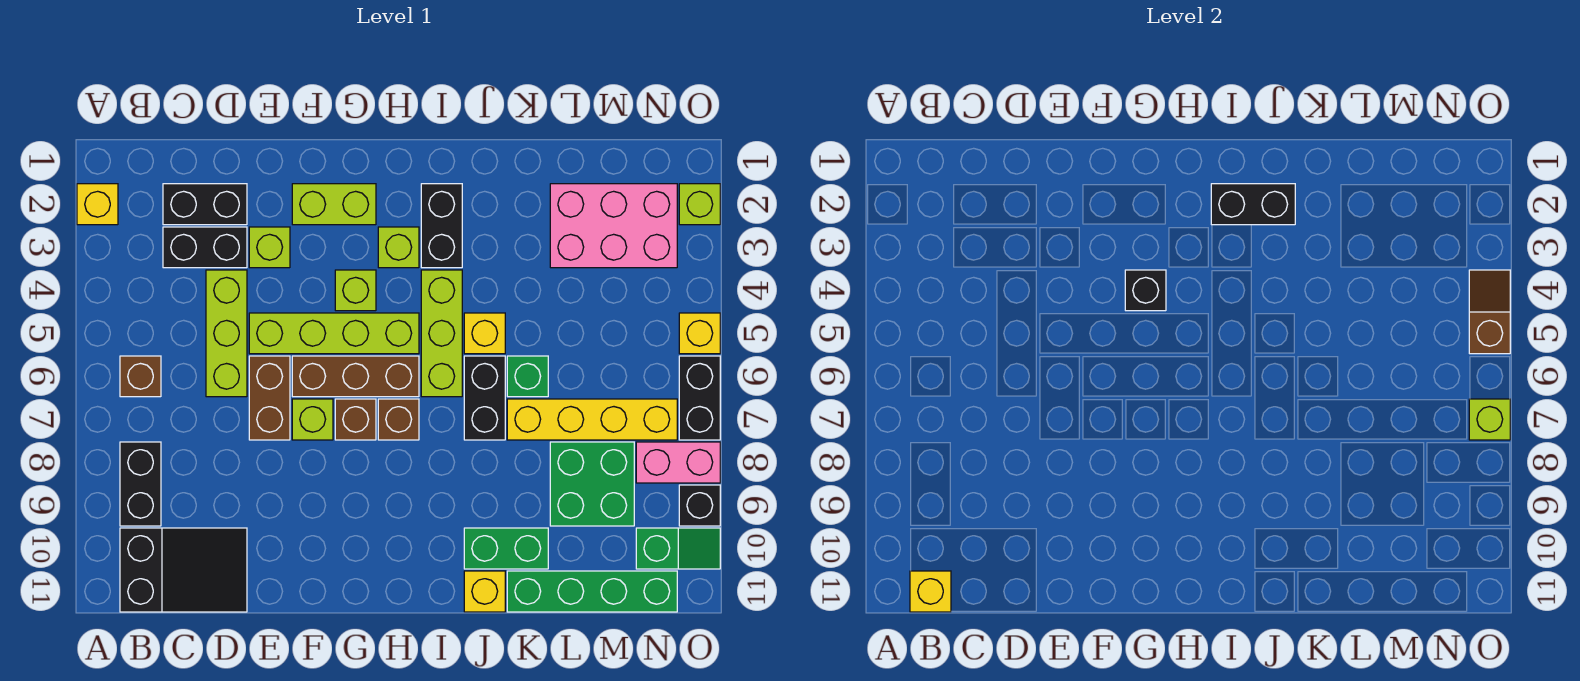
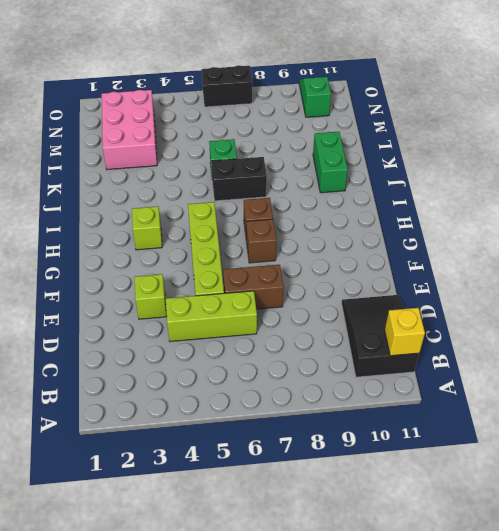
none -> yellow 1x1 brick [77,184,118,225]
none -> brown 1x1 brick [120,356,161,397]
none -> black 1x2 brick [120,442,161,526]
none -> black 1x2 brick [163,184,247,225]

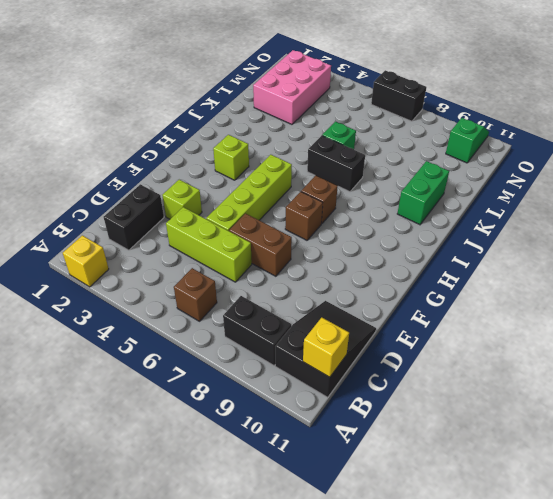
none -> black 1x2 brick [163,227,247,268]
none -> lime 1x2 brick [292,184,376,225]
none -> brown 1x3 brick [292,356,419,397]
none -> lime 1x1 brick [292,399,333,440]

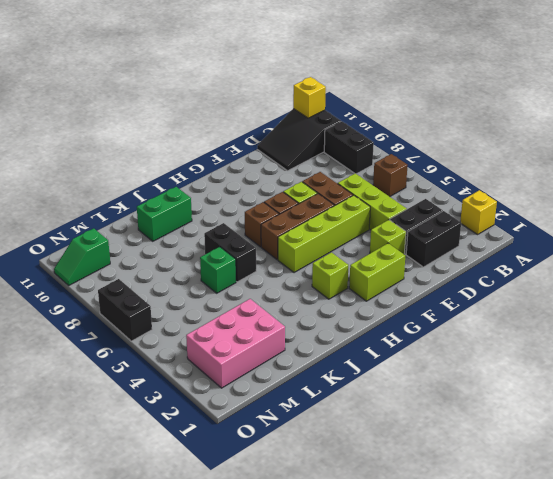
none -> lime 1x1 brick [335,270,376,311]
none -> black 1x2 brick [421,184,462,268]
none -> lime 1x3 brick [421,270,462,397]
none -> yellow 1x1 brick [464,313,505,354]

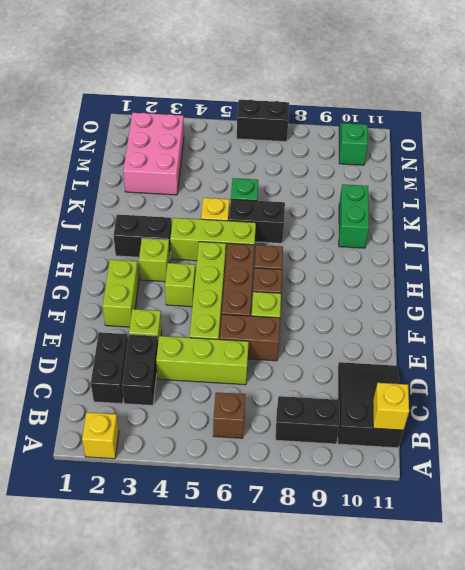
none -> yellow 1x1 brick [464,571,505,612]
none -> yellow 1x4 brick [507,399,677,440]
none -> green 1x4 brick [507,571,677,612]
none -> green 2x2 brick [550,442,634,526]

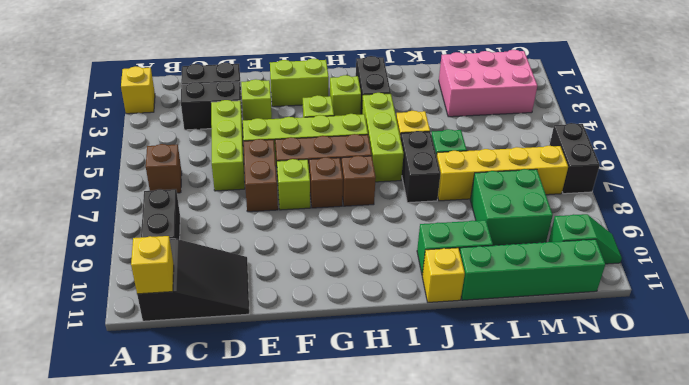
none -> pink 1x2 brick [636,442,720,483]
none -> lime 1x1 brick [679,184,720,225]
none -> yellow 1x1 brick [679,313,720,354]
none -> black 1x1 brick [679,485,720,526]

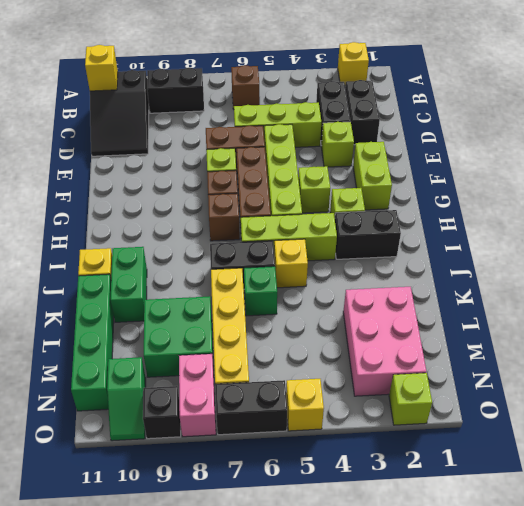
none -> black 1x1 brick [1125,270,1166,311]
none -> black 1x2 brick [1211,184,1295,225]
none -> brown 1x2 slope [1469,270,1510,354]
none -> lime 1x1 brick [1469,399,1510,440]

